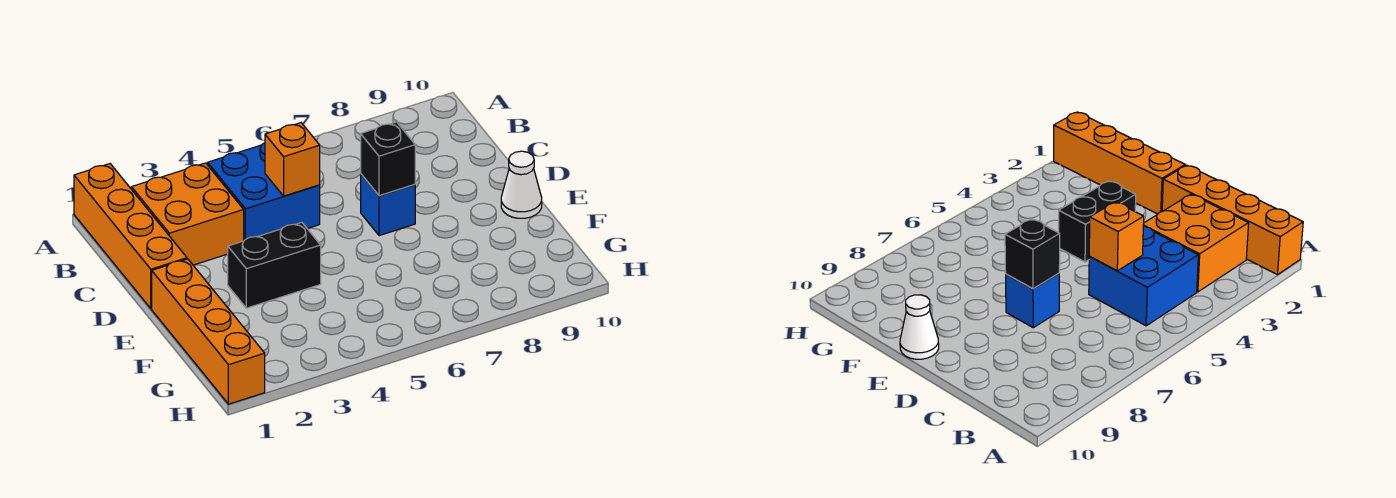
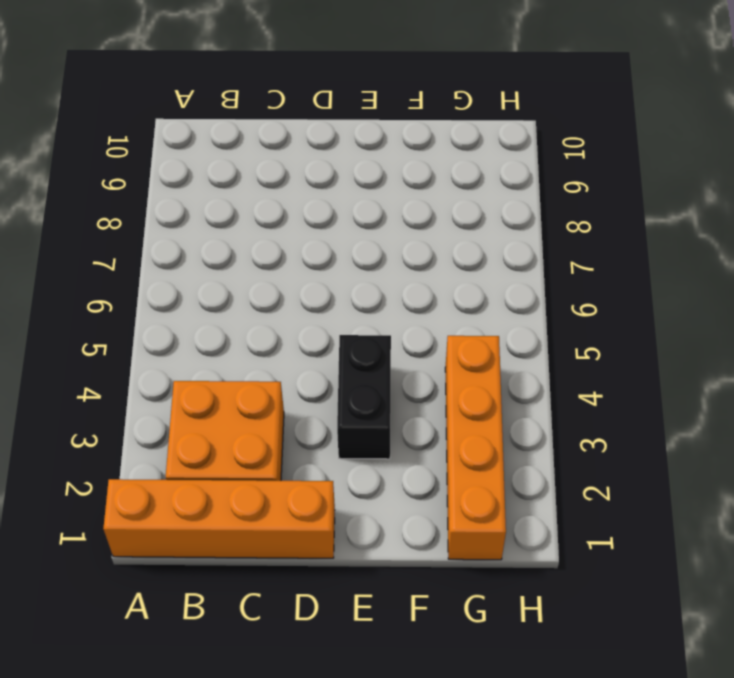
orange 1x4 brick [445,336,506,560] -> orange 1x4 brick turned to [152,259,265,404]
none -> blue 2x2 brick [208,143,320,240]
none -> blue 1x1 brick [361,174,415,236]

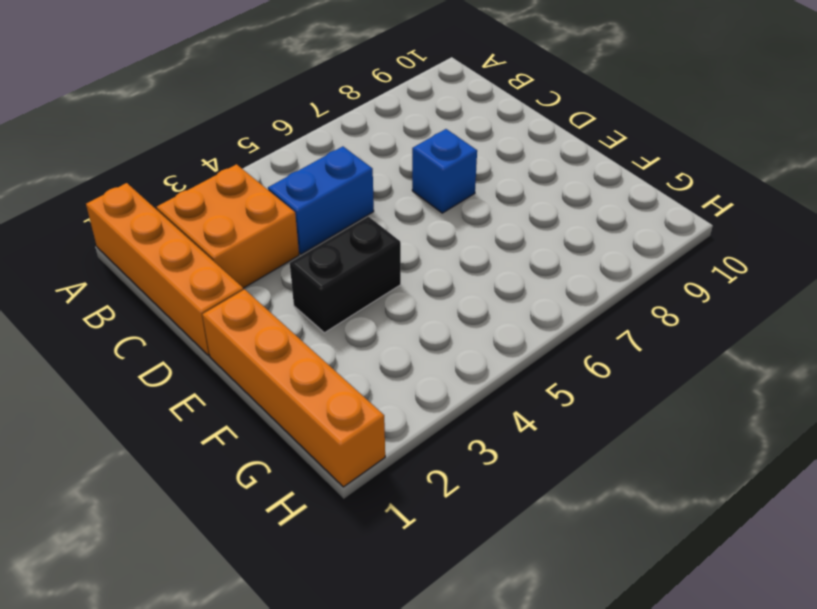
blue 1x2 brick [268,146,374,254] -> blue 2x2 brick [208,143,320,240]
none -> white 1x1 cone [501,151,542,218]
none -> orange 1x1 brick [265,123,320,196]

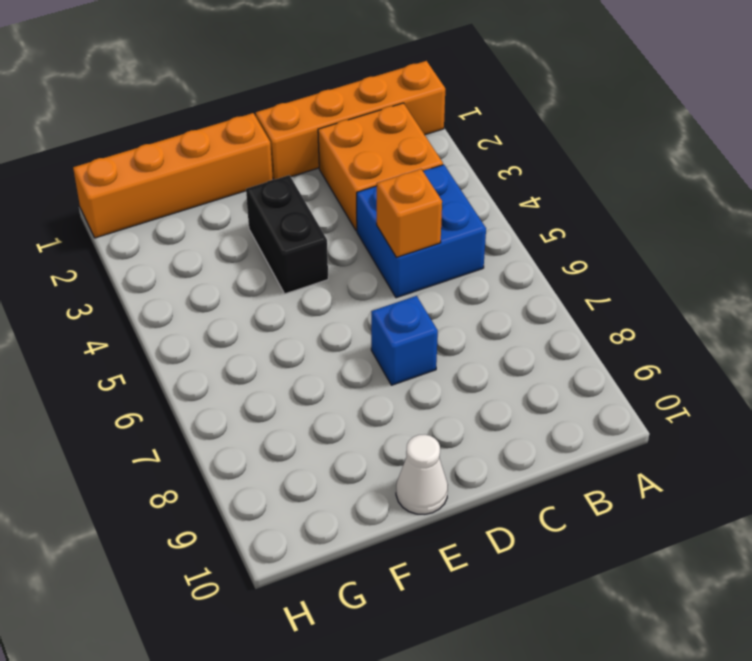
none -> black 1x1 brick [361,122,415,196]

